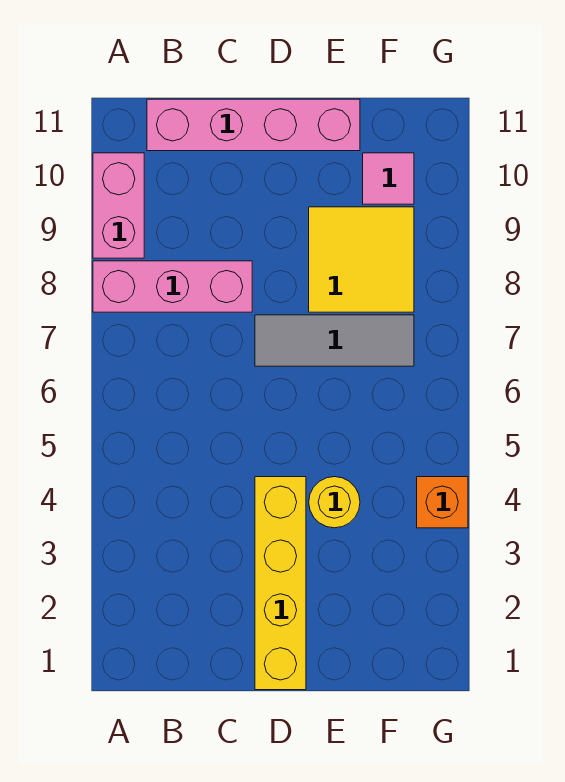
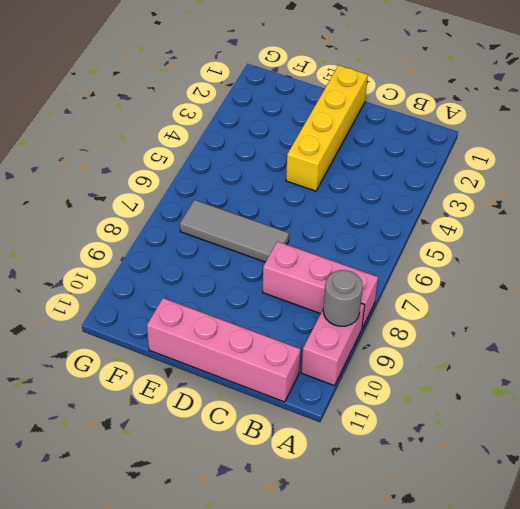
grey 1x1 round brick [323,270,363,326] -> none
none -> yellow 1x1 round brick [309,477,360,528]
none -> yellow 2x2 tile [309,207,414,312]

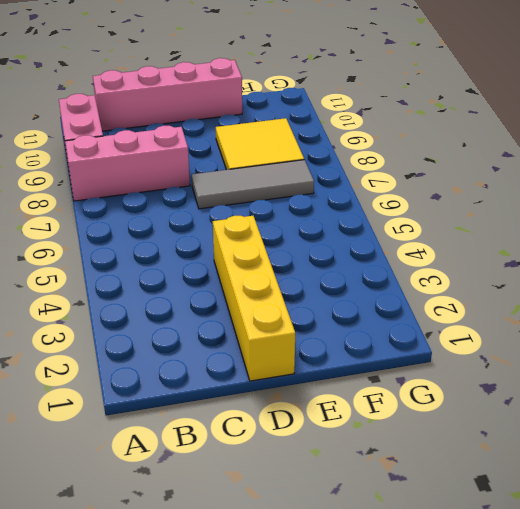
none -> yellow 1x1 round brick [309,477,360,528]
none -> pink 1x1 tile [363,153,414,204]

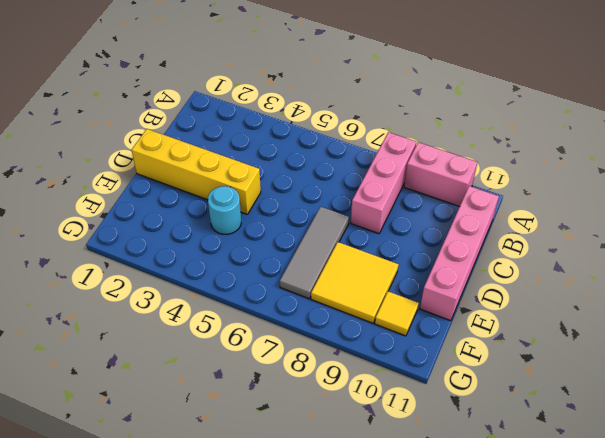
cyan 1x1 round brick [208,186,241,234] -> yellow 1x1 round brick [309,477,360,528]
yellow 1x1 tile [375,291,419,336] -> pink 1x1 tile [363,153,414,204]
none -> orange 1x1 brick [417,477,468,528]

